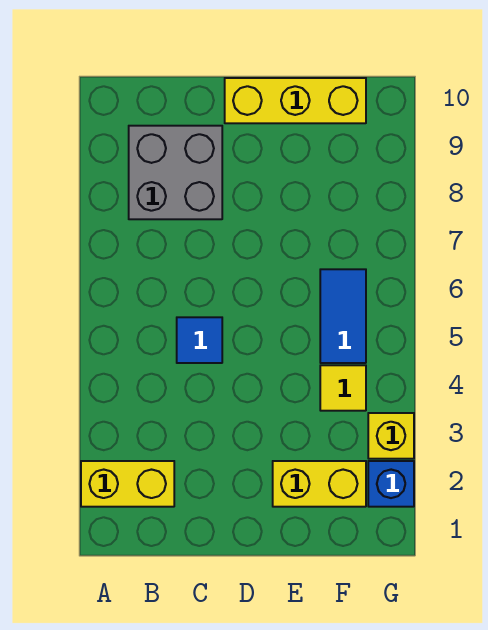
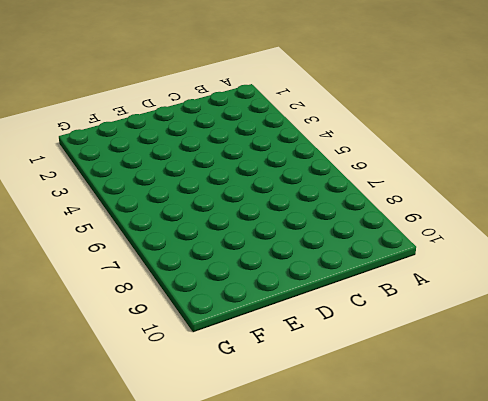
none -> yellow 1x2 brick [81,461,174,507]
none -> grey 2x2 brick [129,126,222,219]

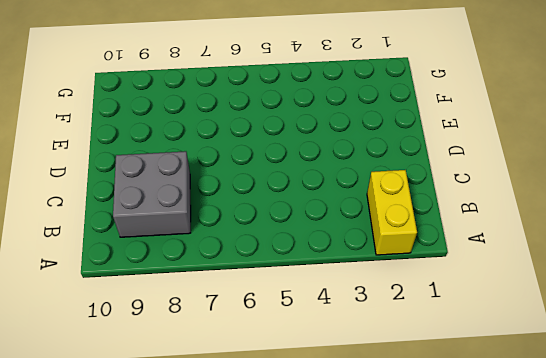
none -> blue 1x1 tile [177,317,222,363]
none -> yellow 1x3 brick [225,78,366,123]

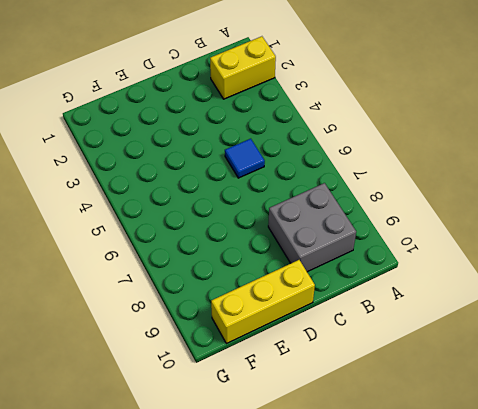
none -> yellow 1x2 brick [273,461,366,507]
none -> yellow 1x1 tile [320,365,366,411]

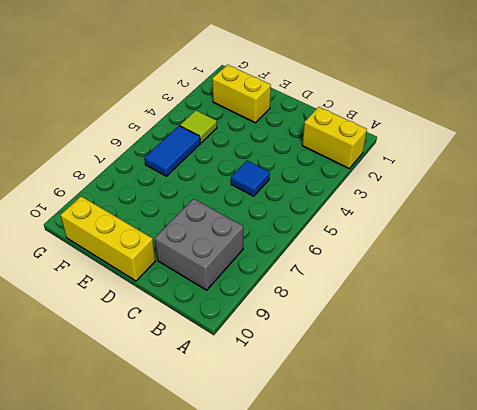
lime 1x1 tile [180,110,217,143] -> yellow 1x1 tile [320,365,366,411]
none -> blue 1x1 brick [368,461,414,507]
none -> yellow 1x1 brick [368,413,414,459]

